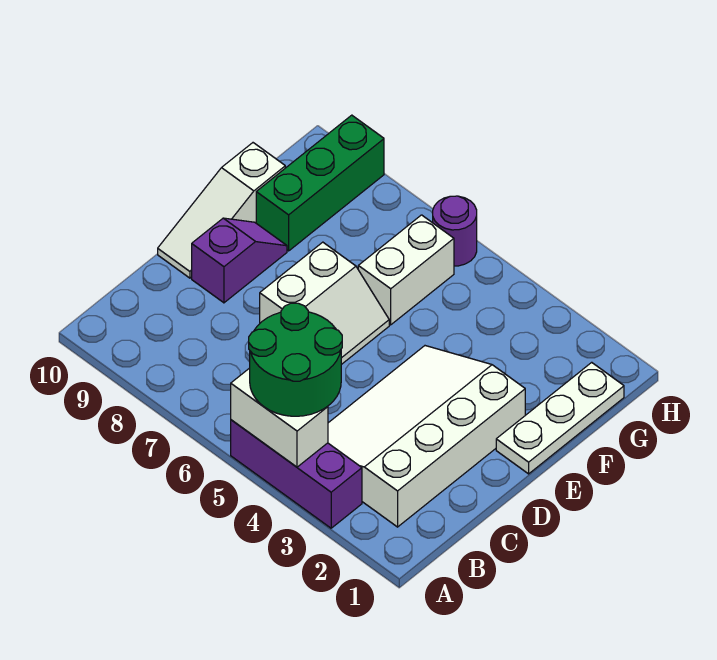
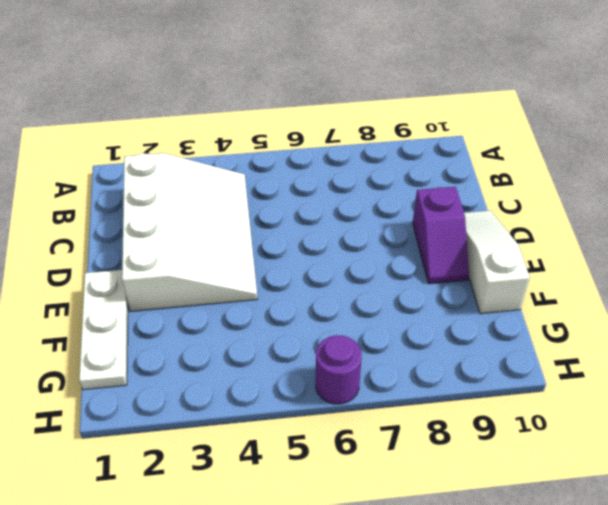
none -> purple 1x3 brick [231,420,362,528]
none -> white 2x2 slope [260,242,389,365]

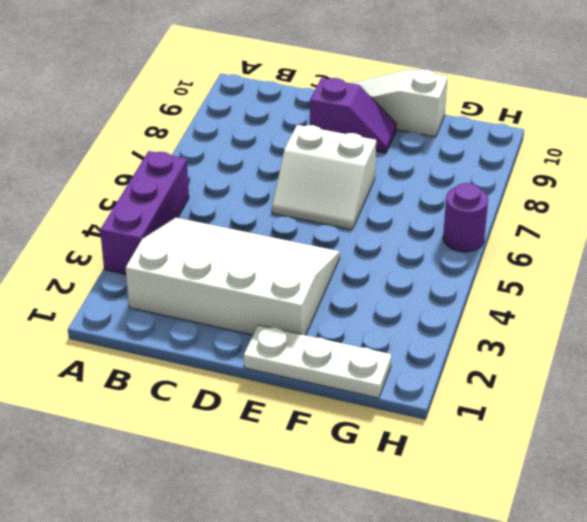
none -> white 1x2 brick [358,215,454,325]
none -> green 1x3 brick [256,115,384,251]

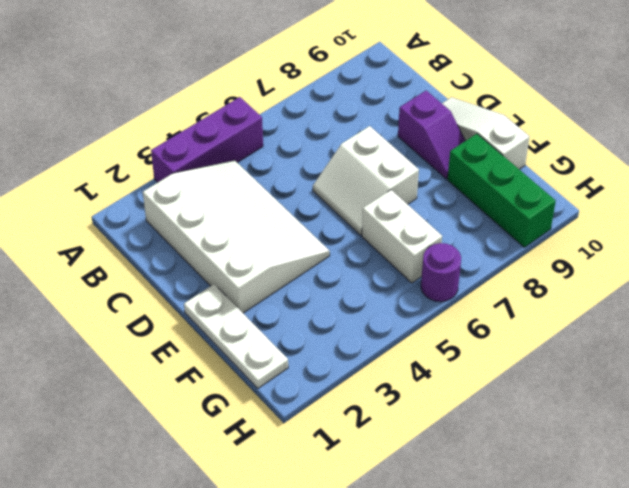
none -> white 1x2 brick [231,368,328,467]
none -> green 2x2 round brick [249,303,342,416]

